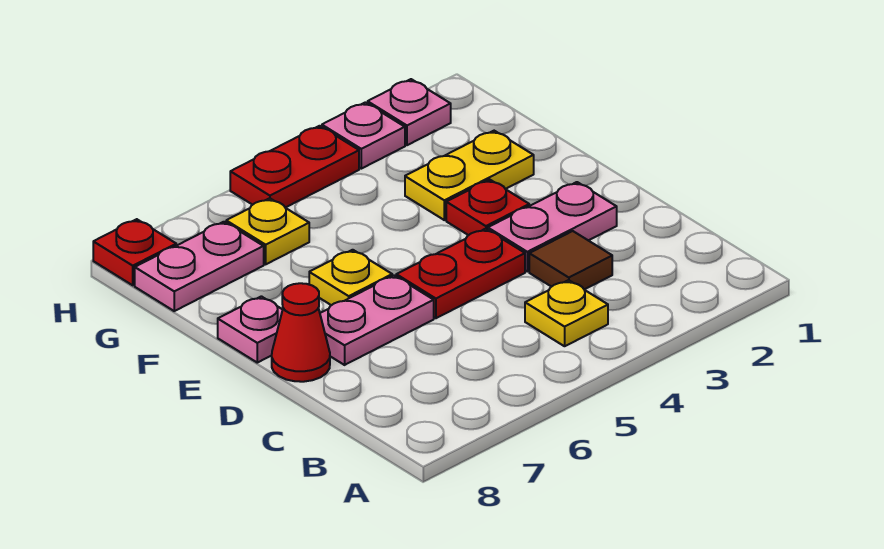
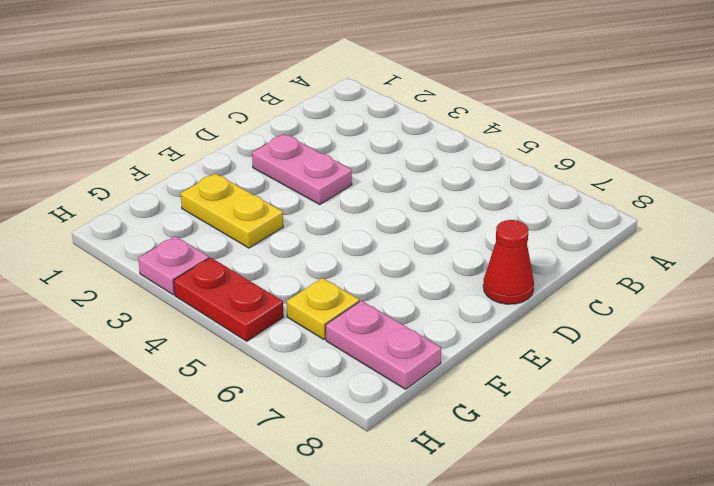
none -> yellow 1x1 plate [525,280,608,346]
none -> brown 1x1 tile [529,231,612,289]
none -> red 1x2 plate [396,229,525,318]

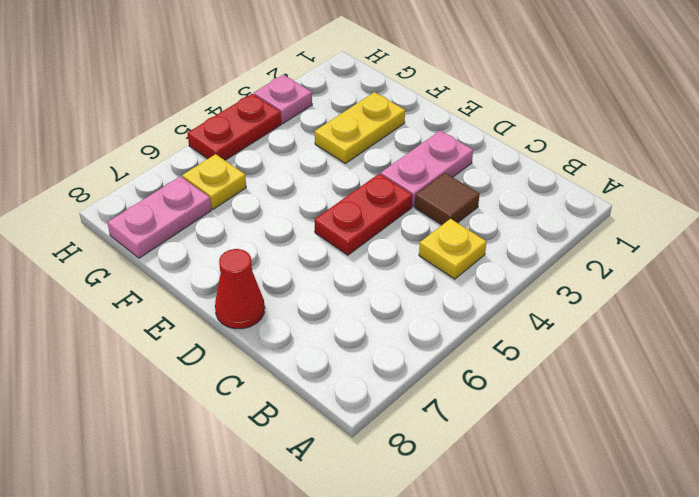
none -> pink 1x2 plate [320,275,434,365]
none -> red 1x1 plate [446,180,529,235]
none -> yellow 1x1 plate [309,250,392,305]

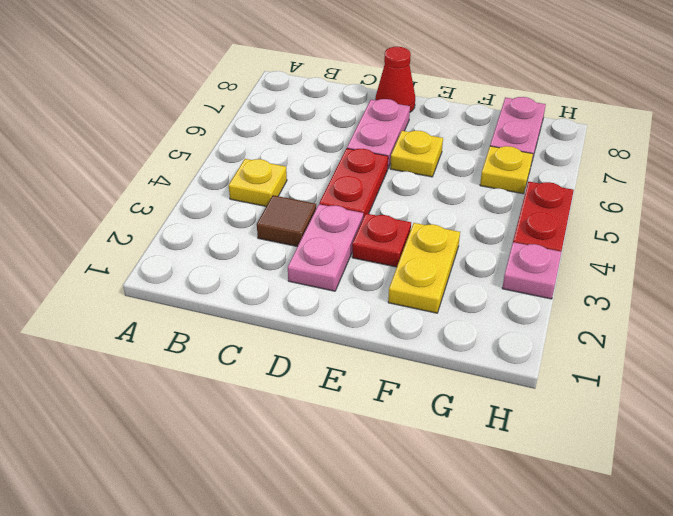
none -> pink 1x1 plate [218,296,283,363]
none -> pink 1x1 plate [368,79,451,145]
none -> red 1x1 plate [93,219,176,285]

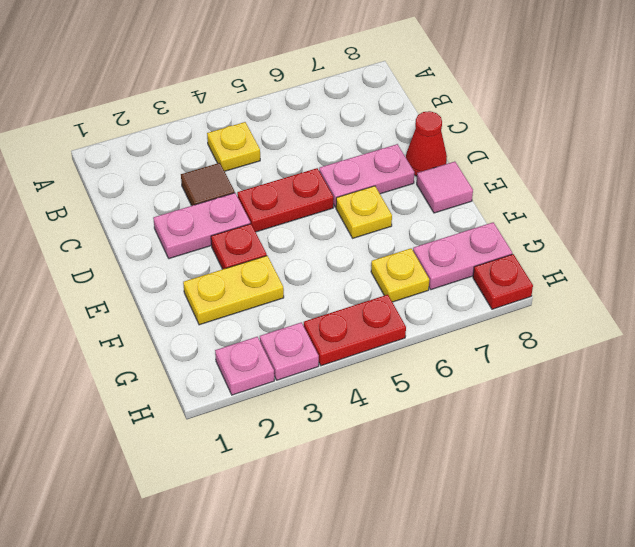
pink 1x1 tile [417,162,473,213] -> pink 1x1 plate [218,296,283,363]

